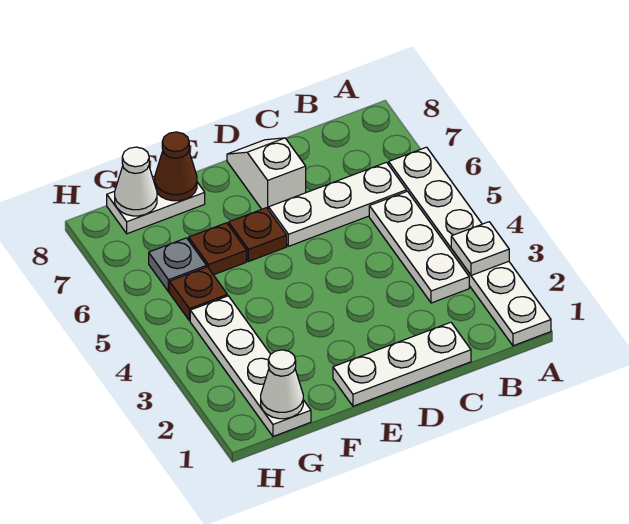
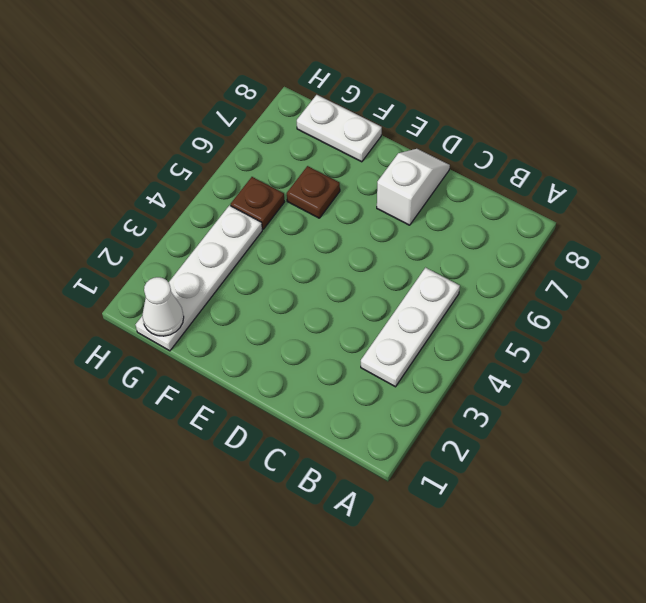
none -> white 1x6 plate [389,147,551,346]
none -> white 1x3 plate [269,162,407,246]
none -> white 1x3 plate [333,322,471,406]

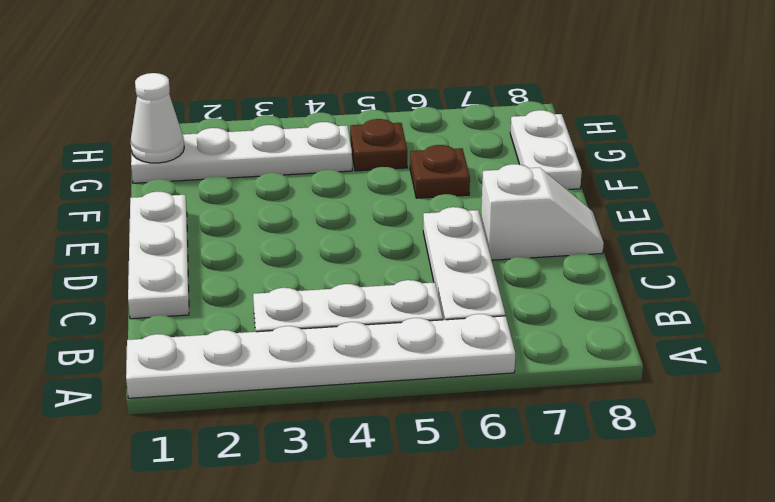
none -> brown 1x1 plate [229,208,287,261]
none -> grey 1x1 plate [149,238,207,292]
none -> white 1x1 plate [451,222,509,275]

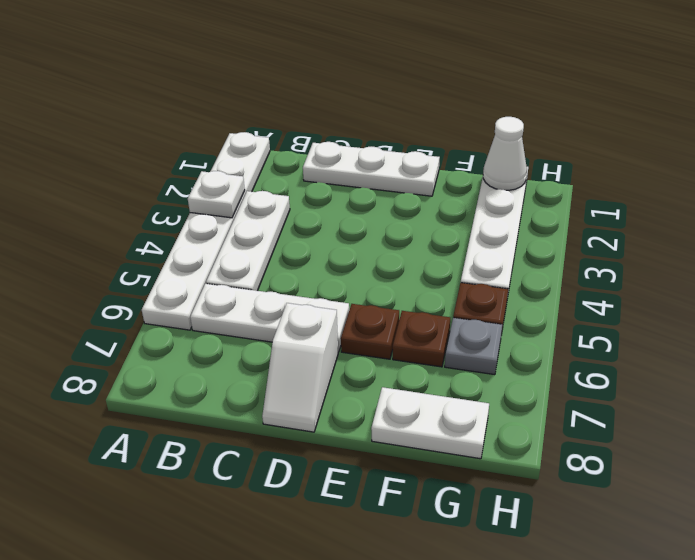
none -> brown 1x1 cone [155,132,197,201]
none -> white 1x1 cone [115,147,157,216]

